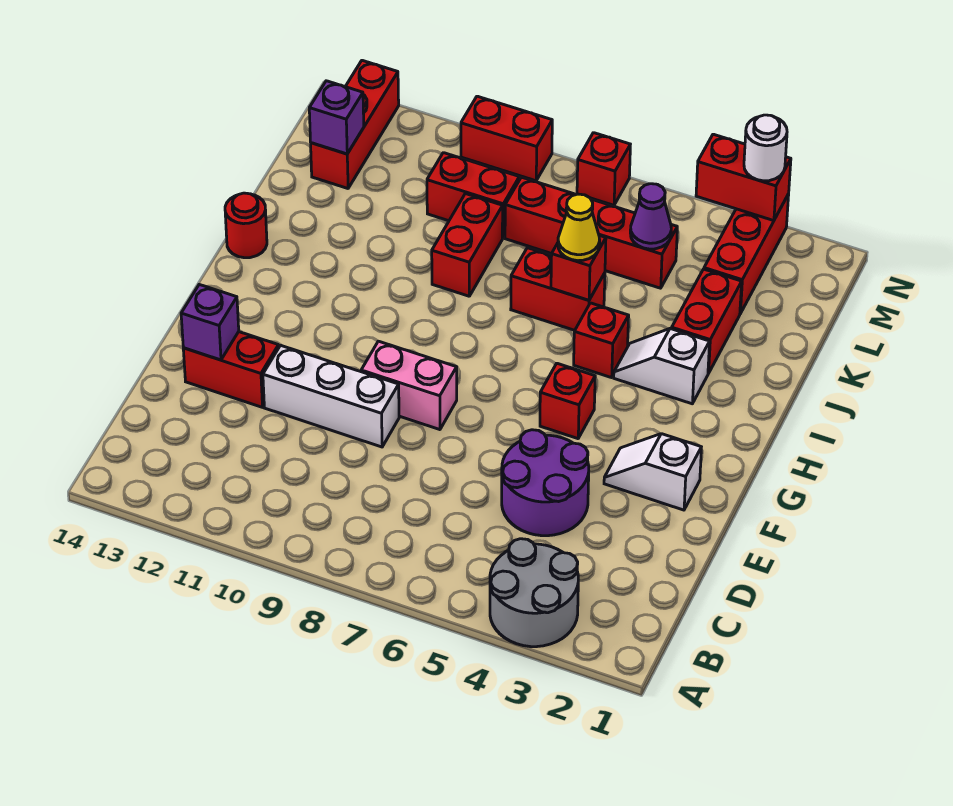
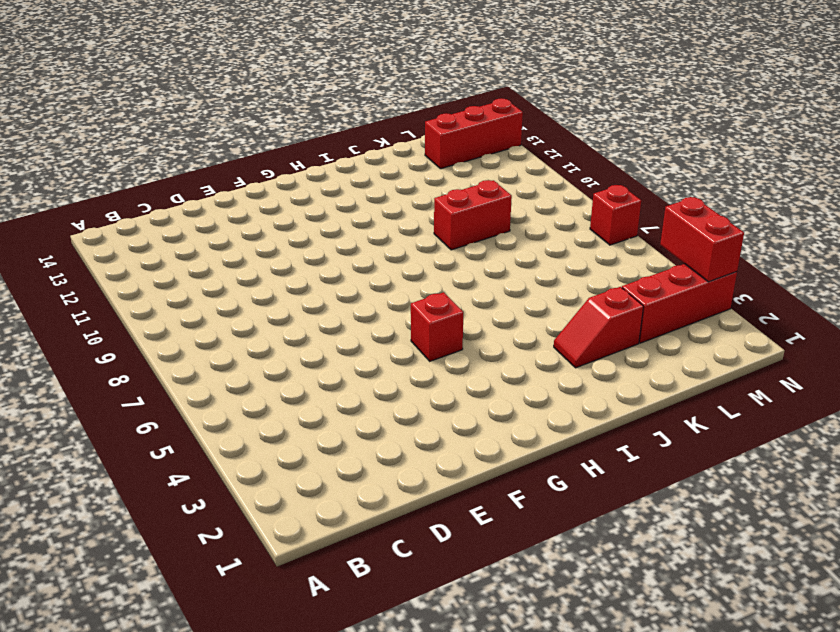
red 1x2 slope [554,287,644,368] -> red 1x2 brick [672,269,742,374]
none -> grey 2x2 round brick [490,539,578,647]
none -> purple 2x2 round brick [502,430,589,536]
none -> white 1x3 brick [263,345,399,447]

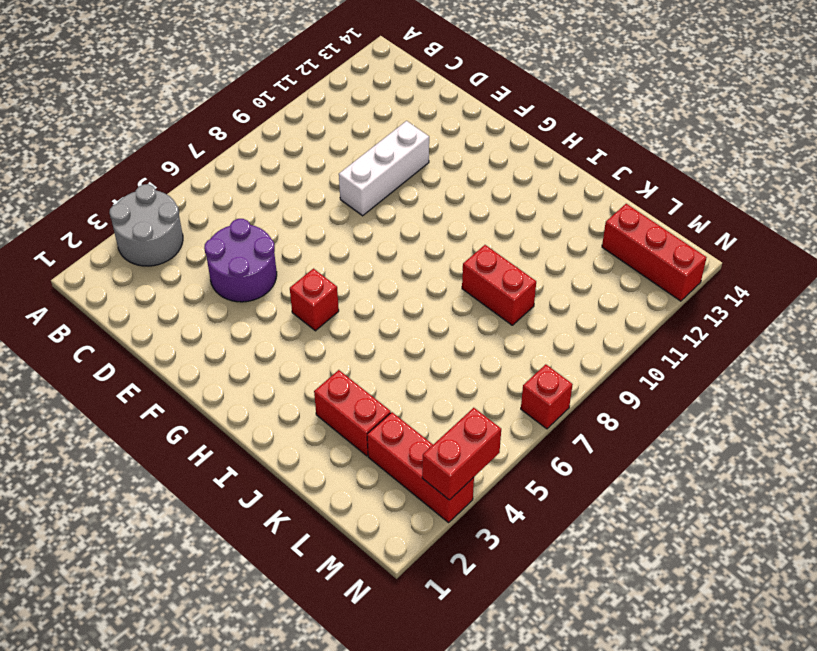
none -> red 1x2 brick [183,332,279,407]
none -> white 1x2 slope [604,434,701,510]
none -> pink 1x2 brick [361,341,457,430]

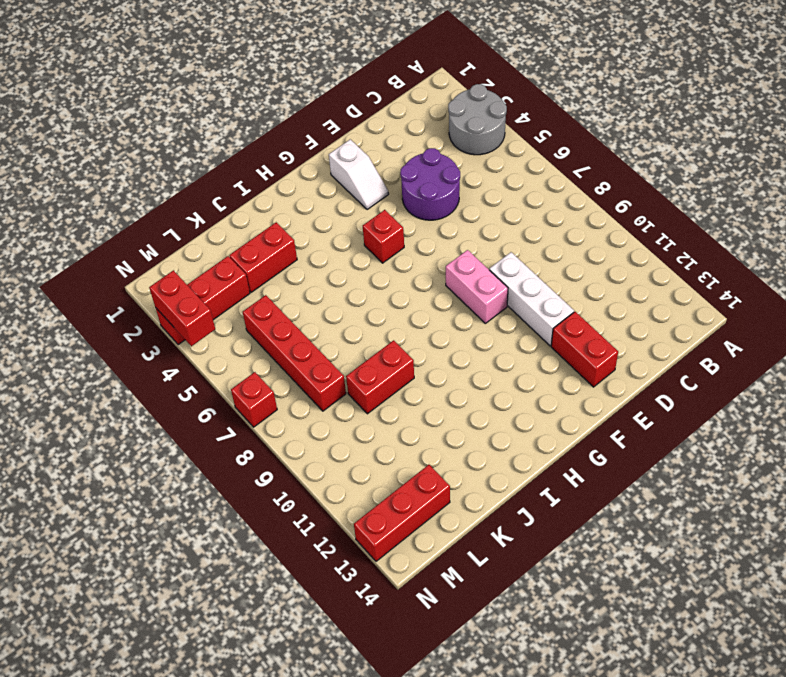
none -> white 1x2 slope [614,329,710,404]
none -> red 1x1 brick [574,303,629,378]
none -> red 1x1 round brick [225,193,267,258]

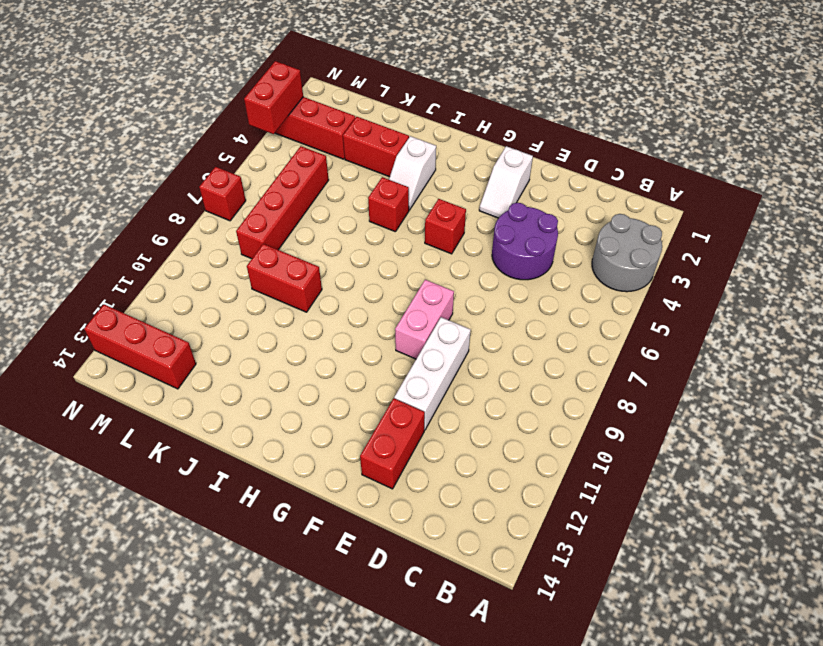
none -> red 1x1 round brick [225,193,267,258]
none -> red 1x2 brick [511,248,605,330]
none -> red 1x2 brick [427,153,519,238]

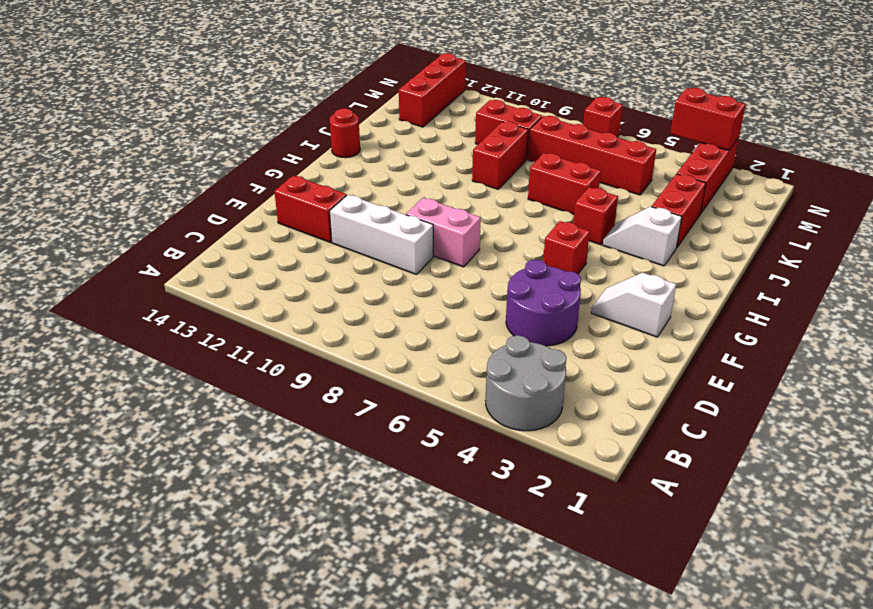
none -> red 1x2 brick [461,96,552,181]
none -> purple 1x1 brick [181,285,239,360]
none -> red 1x1 brick [551,236,606,300]

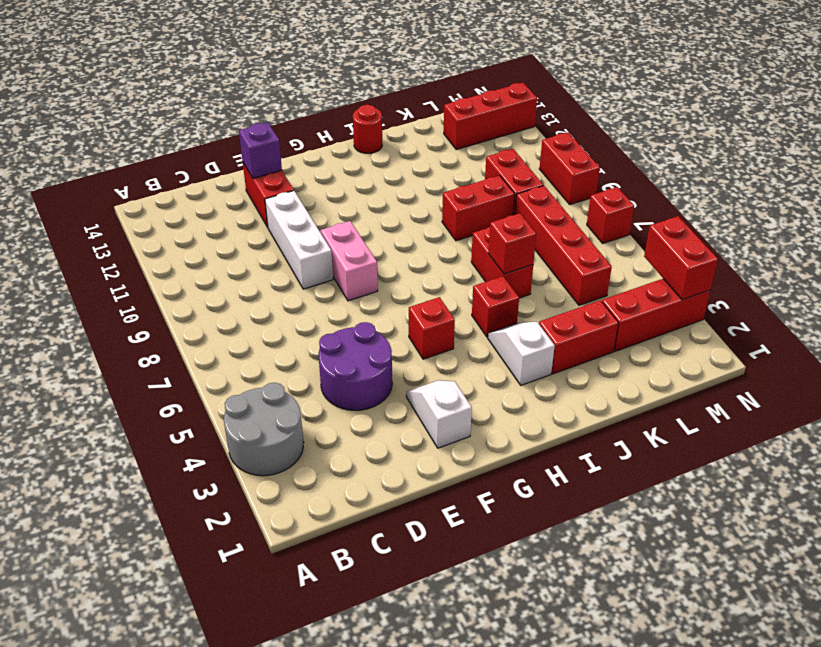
none -> purple 1x1 cone [630,184,671,249]
none -> purple 1x1 brick [309,81,364,154]
none -> yellow 1x1 cone [558,194,600,261]

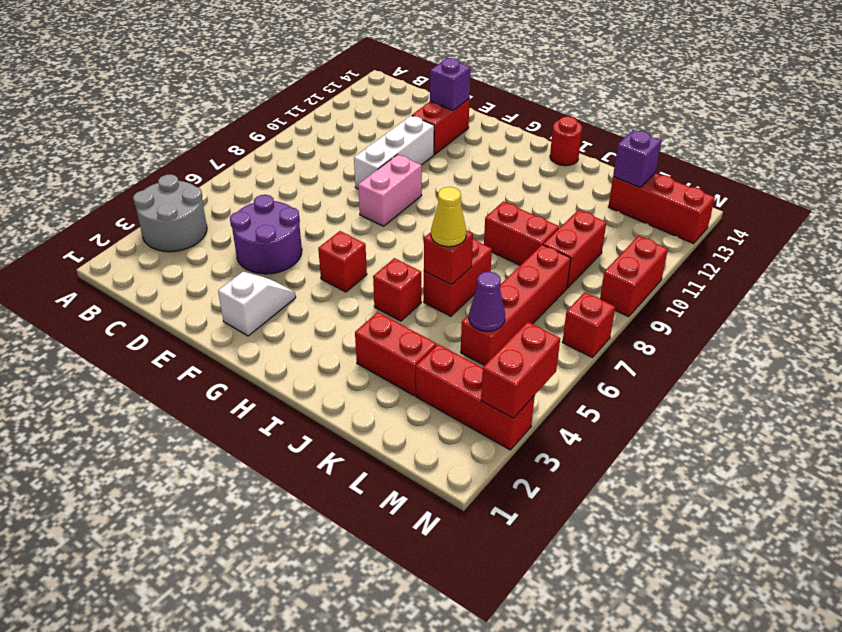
none -> white 1x2 slope [614,329,710,404]
none -> white 1x1 round brick [744,115,787,181]

